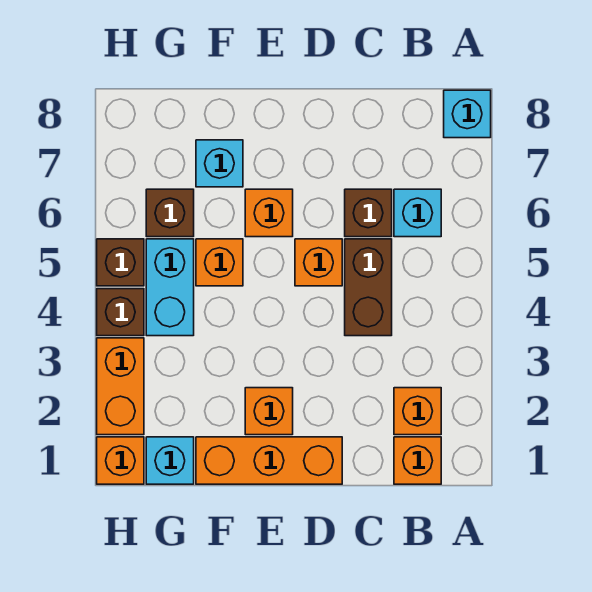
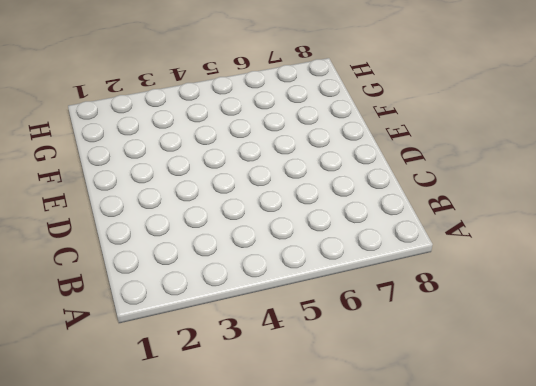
none -> cyan 1x1 brick [444,90,491,138]
none -> orange 1x1 brick [394,437,441,484]
none -> orange 1x1 brick [394,388,441,435]

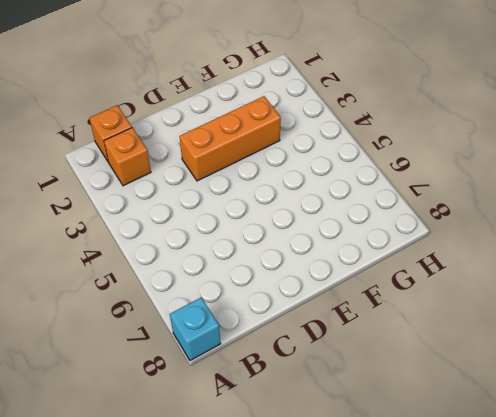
orange 1x3 brick [179,96,281,181] -> orange 1x3 brick moved to [196,437,342,484]
none -> cyan 1x1 brick [394,189,441,237]
none -> brown 1x2 brick [345,239,392,336]
none -> brown 1x1 brick [345,189,392,237]

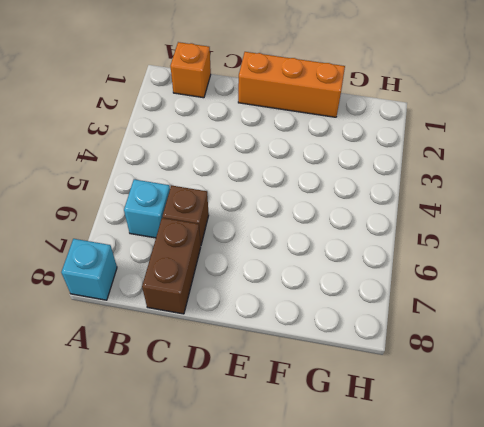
brown 1x2 brick [142,218,201,314] -> brown 1x2 brick moved to [345,239,392,336]
none -> orange 1x1 brick [394,388,441,435]
none -> orange 1x1 brick [295,239,342,286]
none -> orange 1x1 brick [245,388,293,435]

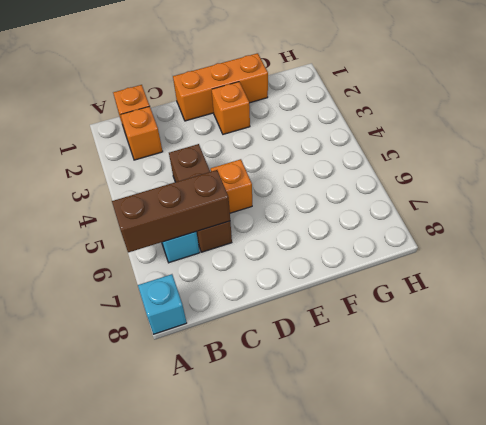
brown 1x3 brick [112,170,230,253] -> none
none -> orange 1x1 brick [245,189,293,237]
none -> orange 1x1 brick [196,239,243,286]
none -> cyan 1x1 brick [196,140,243,187]

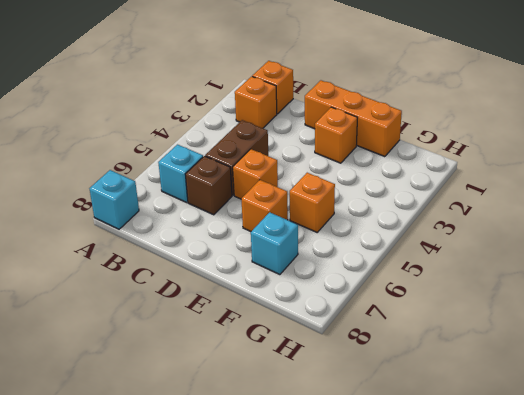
none -> cyan 1x1 brick [146,437,194,484]
none -> cyan 1x2 brick [146,239,194,336]
none -> brown 1x1 brick [146,189,194,237]

